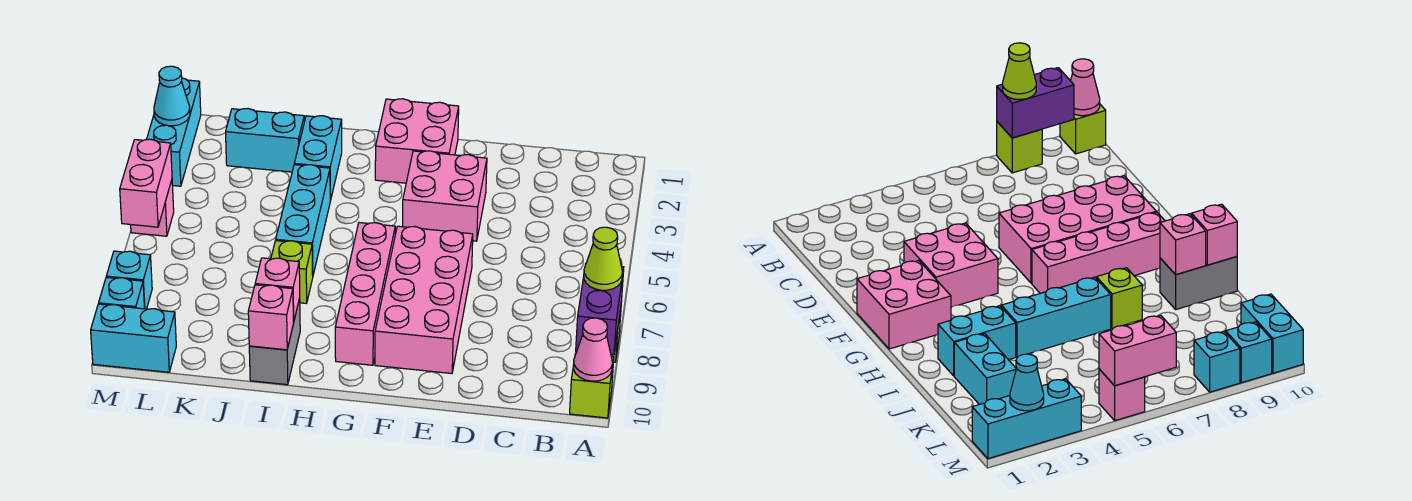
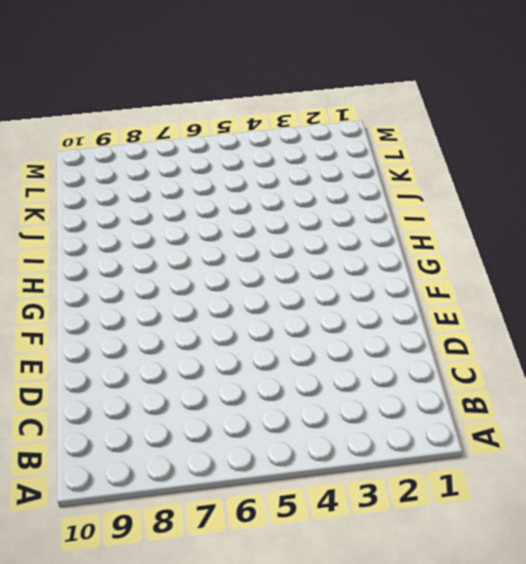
none -> lime 1x1 brick [997,122,1042,173]
none -> lime 1x1 brick [570,353,614,418]
none -> pink 2x2 brick [403,151,487,241]

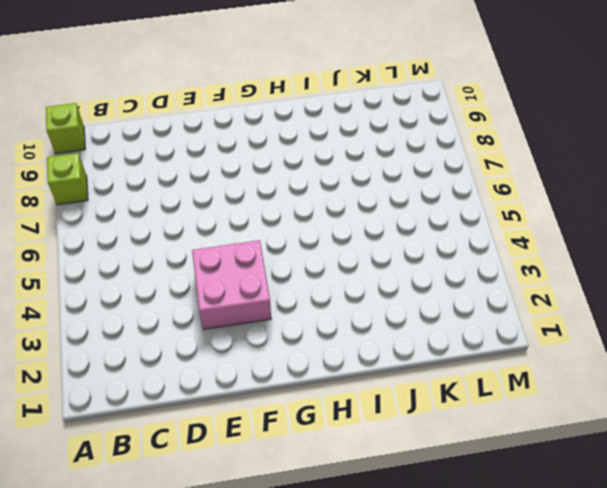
none -> pink 2x4 brick [375,226,473,373]
none -> pink 2x2 brick [375,99,459,183]
none -> pink 1x4 brick [335,223,395,365]

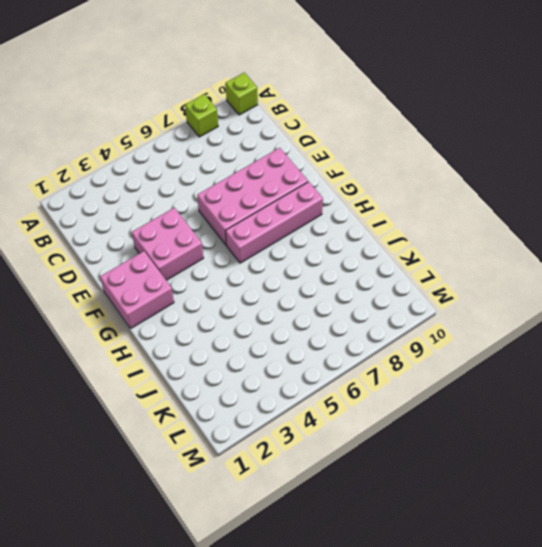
none -> cyan 1x2 brick [294,116,342,201]
none -> cyan 1x3 brick [276,165,330,275]
none -> lime 1x1 brick [271,241,313,303]

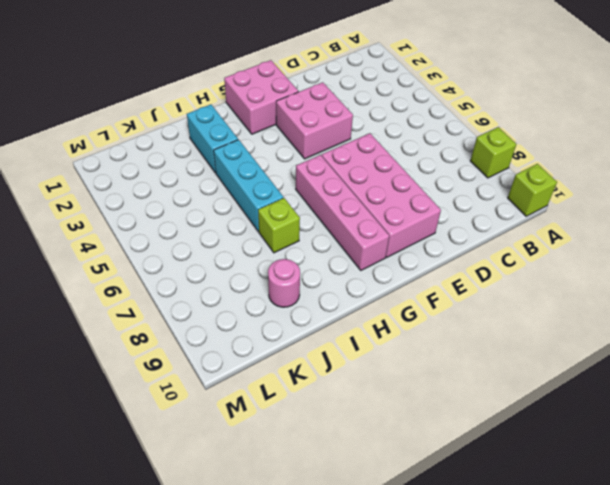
pink 1x1 round brick [268,259,300,307] -> none
none -> grey 1x2 brick [249,299,300,385]
none -> cyan 1x2 brick [226,109,304,172]
none -> cyan 1x2 brick [91,304,176,372]

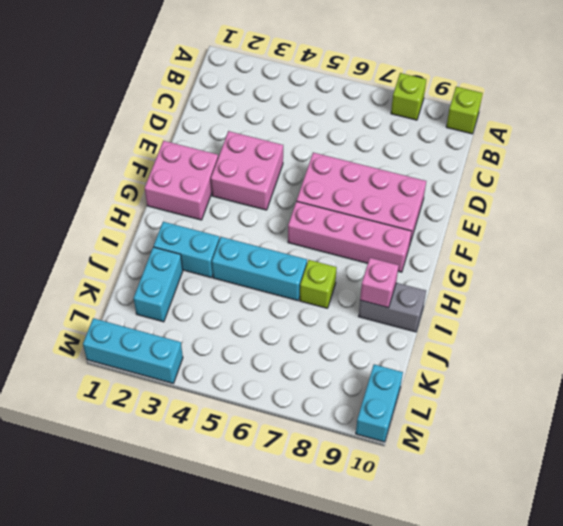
none -> pink 1x1 brick [131,180,174,236]
none -> cyan 1x1 brick [106,251,152,309]
none -> cyan 1x1 brick [99,277,145,309]

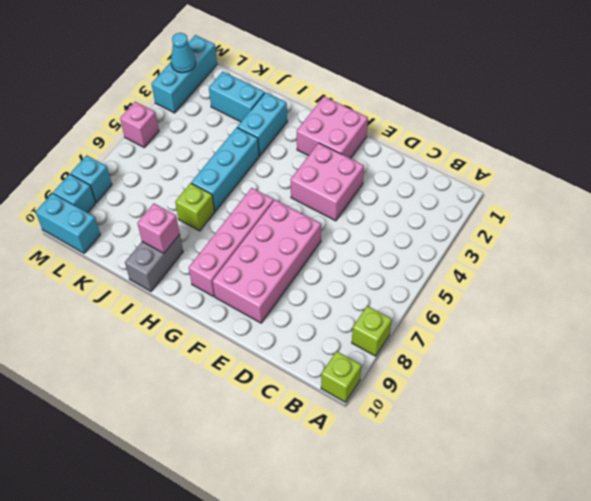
none -> purple 1x2 brick [576,264,624,355]
none -> pink 1x1 cone [573,318,612,381]
none -> pink 1x1 brick [248,285,293,350]

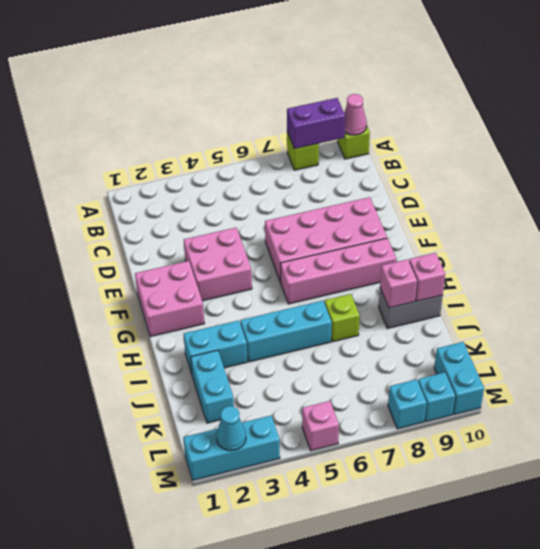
none -> pink 1x2 brick [120,139,172,227]
none -> lime 1x1 cone [584,227,622,290]

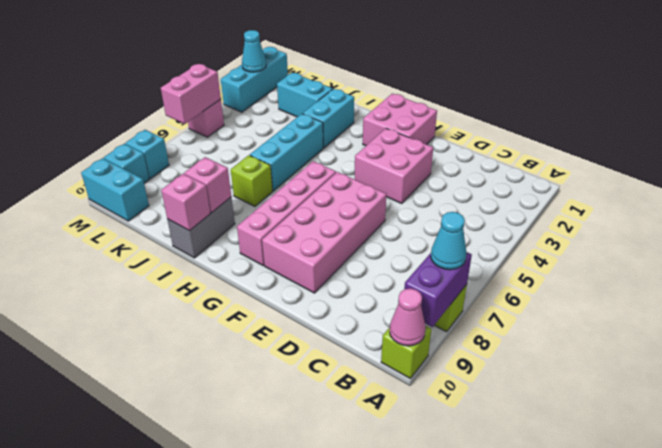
cyan 1x1 cone [431,212,466,270] -> lime 1x1 cone [584,227,622,290]

